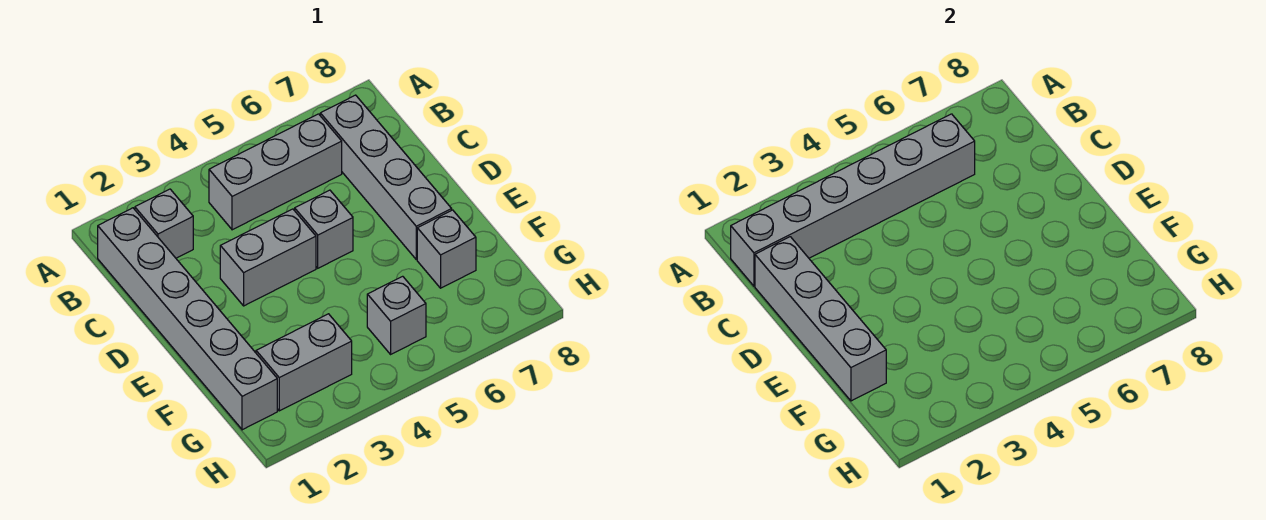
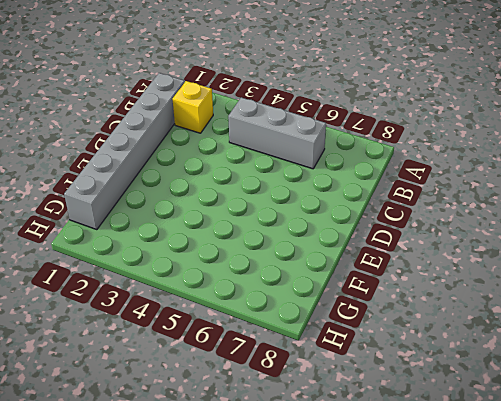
yellow 1x1 brick [173,81,213,133] -> grey 1x1 brick [135,189,193,258]
none -> grey 1x4 brick [320,95,452,259]
none -> grey 1x2 brick [220,209,316,306]

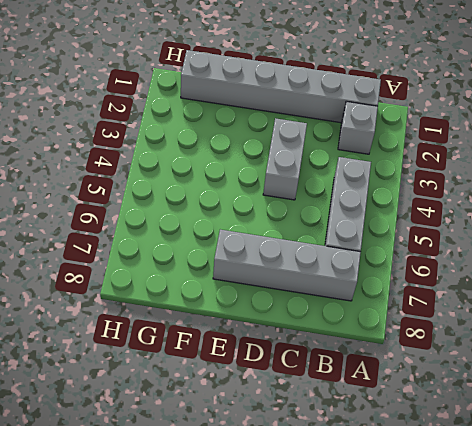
none -> grey 1x1 brick [295,190,353,268]
none -> grey 1x1 brick [417,210,476,288]

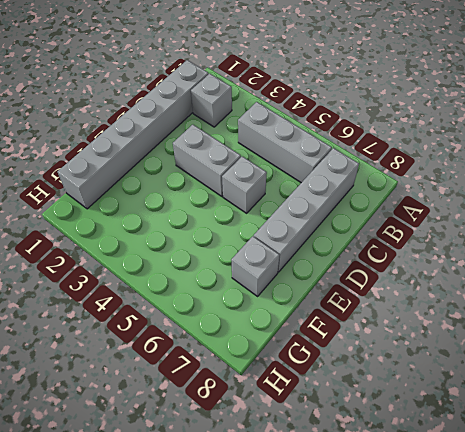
none -> grey 1x2 brick [256,314,352,411]
none -> grey 1x1 brick [367,276,426,354]

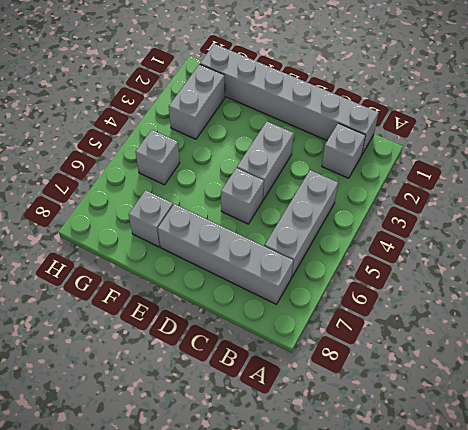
none -> grey 1x6 brick [731,114,975,286]
none -> grey 1x4 brick [755,237,886,401]

